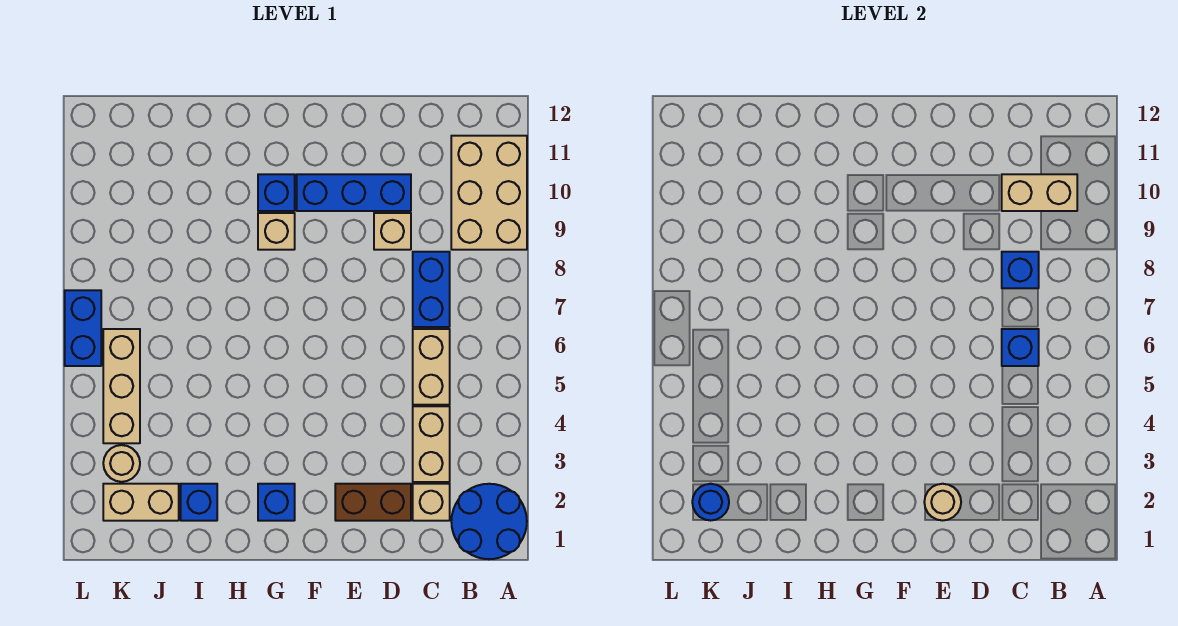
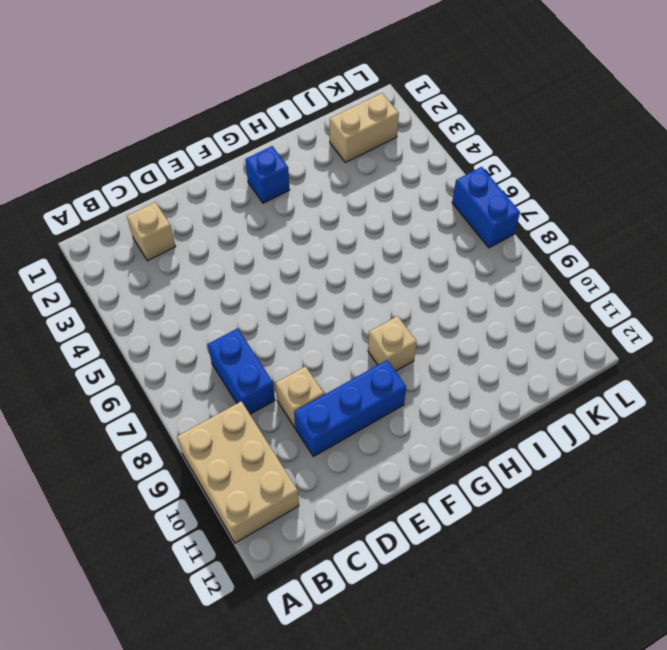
none -> blue 2x2 round brick [451,484,527,559]
none -> tan 1x2 brick [413,406,450,482]
none -> tan 1x2 brick [413,329,450,405]

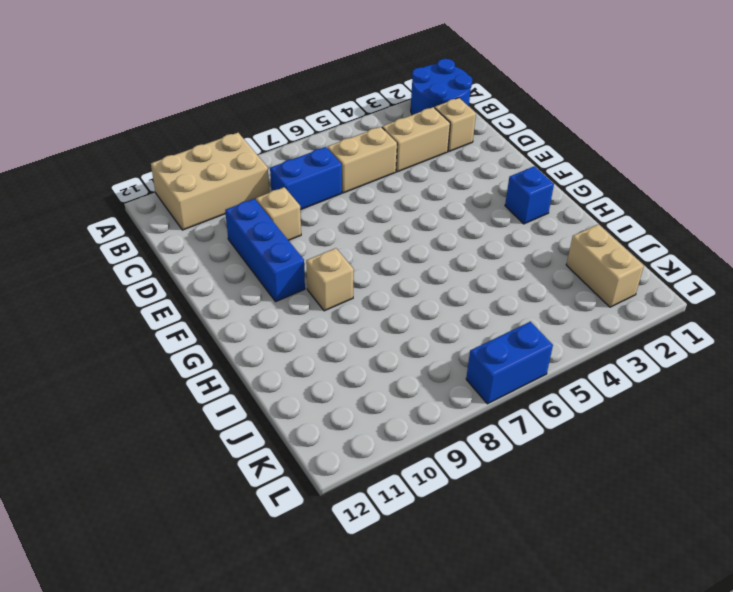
none -> brown 1x2 brick [335,484,411,521]
none -> blue 1x1 brick [258,174,295,211]
none -> blue 1x1 brick [181,484,217,521]

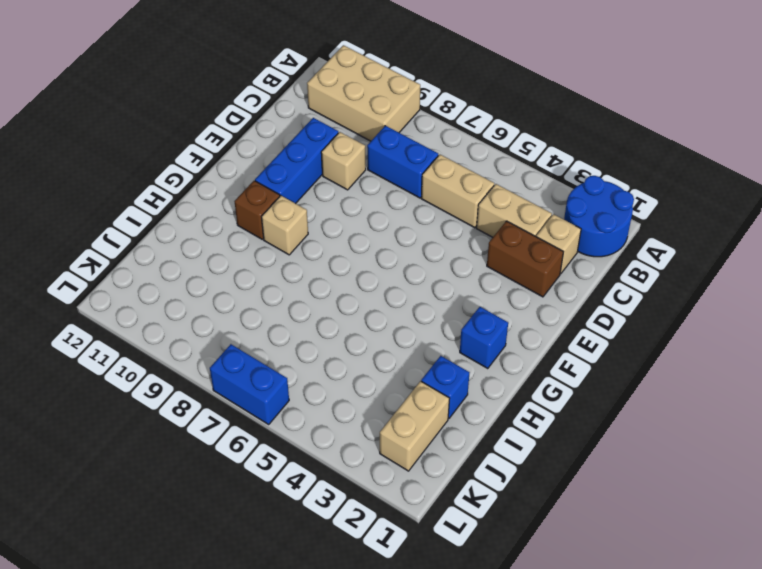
brown 1x2 brick [487,221,563,297] -> brown 1x2 brick turned to [335,484,411,521]
brown 1x1 brick [234,181,280,239] -> blue 1x1 brick [258,174,295,211]
none -> tan 1x1 round brick [103,445,140,482]
none -> tan 1x3 brick [103,329,140,443]
none -> tan 1x2 brick [1002,174,1077,211]

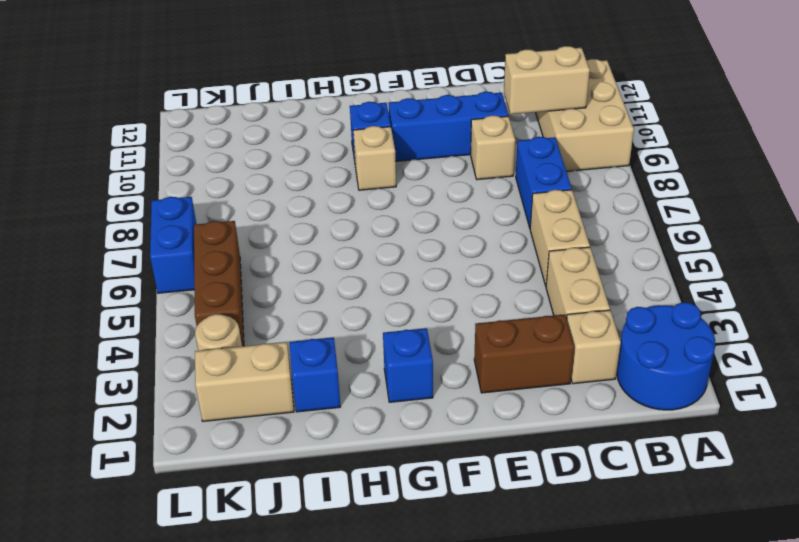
brown 1x3 brick [194,221,244,346] -> tan 1x3 brick [103,329,140,443]
none -> blue 1x1 brick [1002,329,1039,366]
none -> blue 1x1 brick [1002,252,1039,288]
none -> tan 1x1 round brick [924,484,961,521]

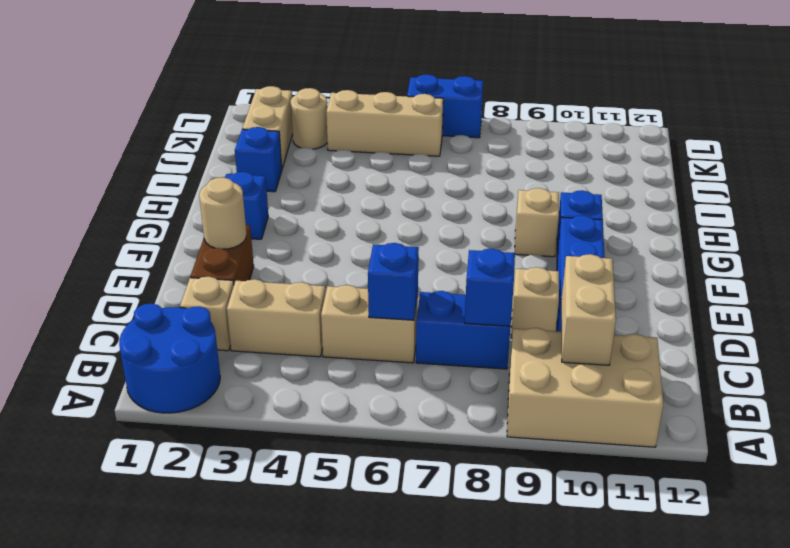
none -> blue 1x1 round brick [692,484,729,521]

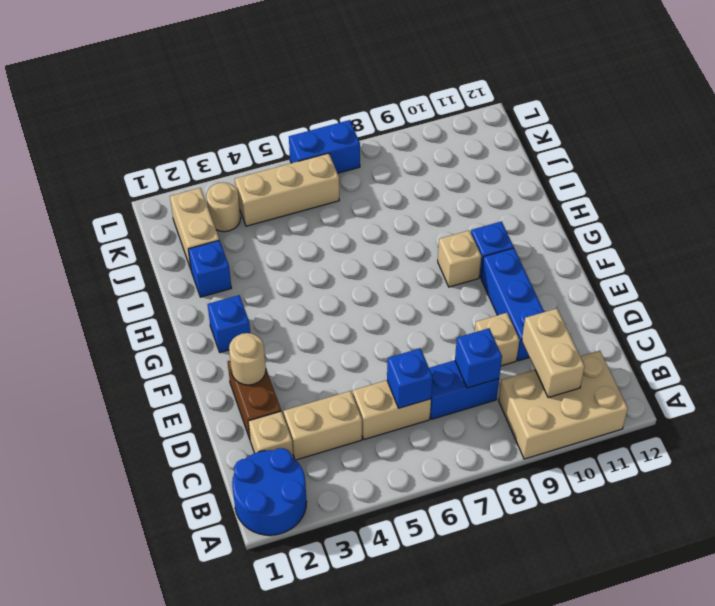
none -> blue 1x1 round brick [692,484,729,521]

